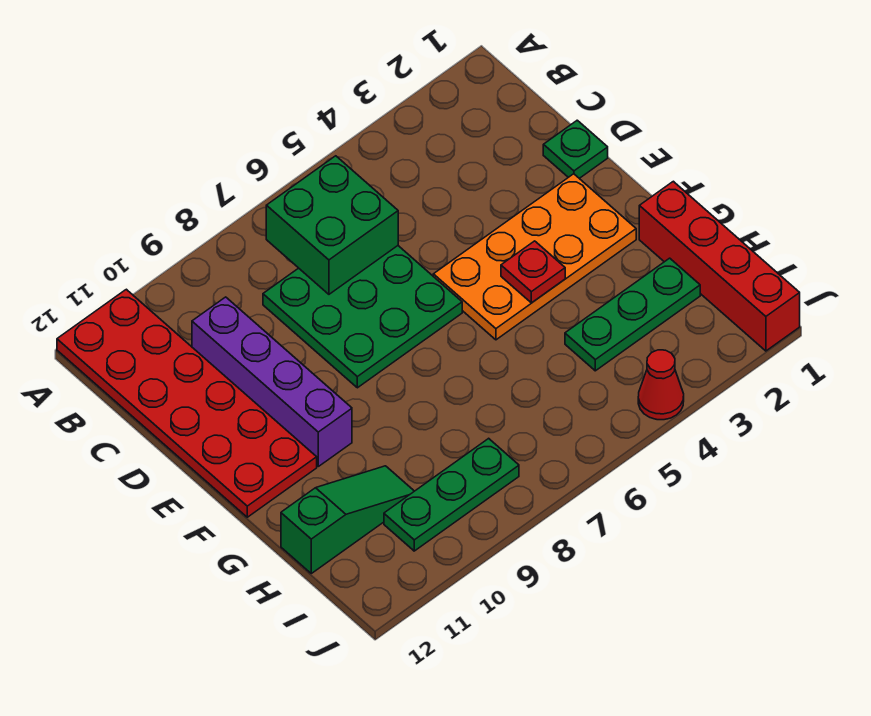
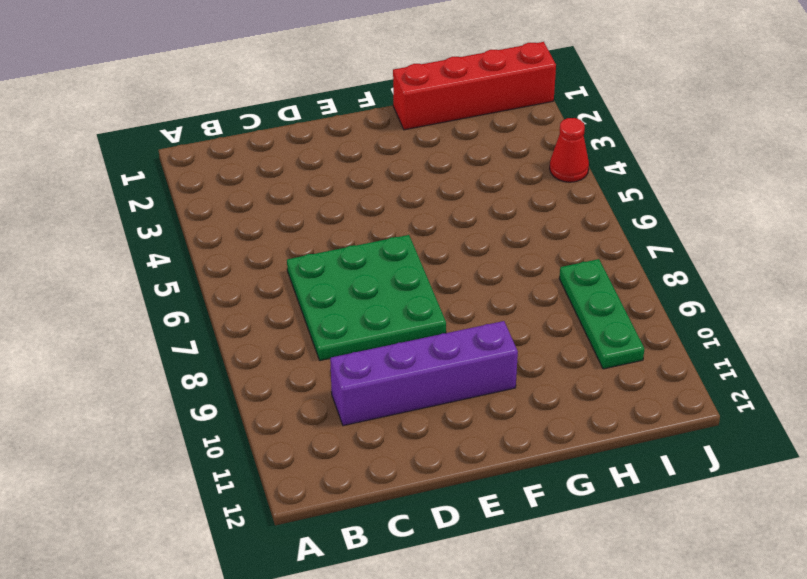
none -> red 2x6 plate [57,289,317,517]
none -> green 1x1 plate [543,120,608,178]
none -> orange 2x4 plate [433,174,636,340]

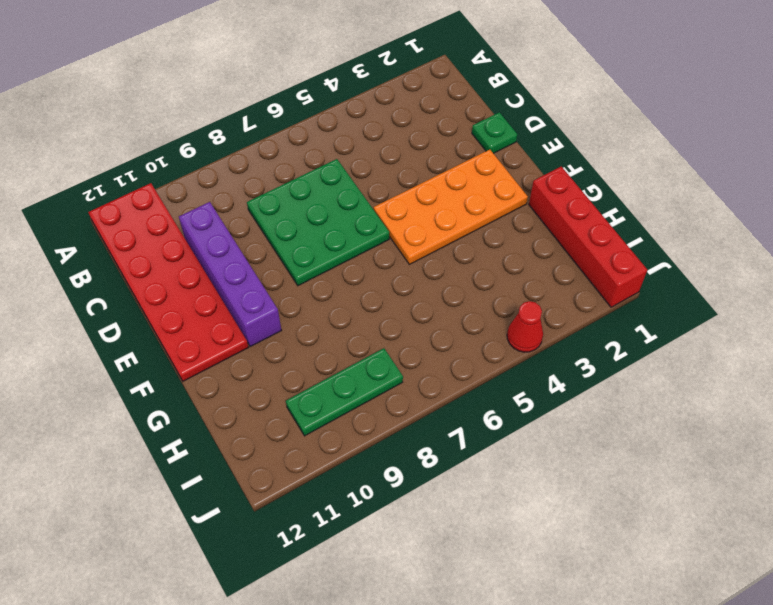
none -> green 1x3 plate [565,258,700,371]
none -> green 1x3 slope [281,466,414,573]
none -> green 2x2 brick [266,156,398,294]

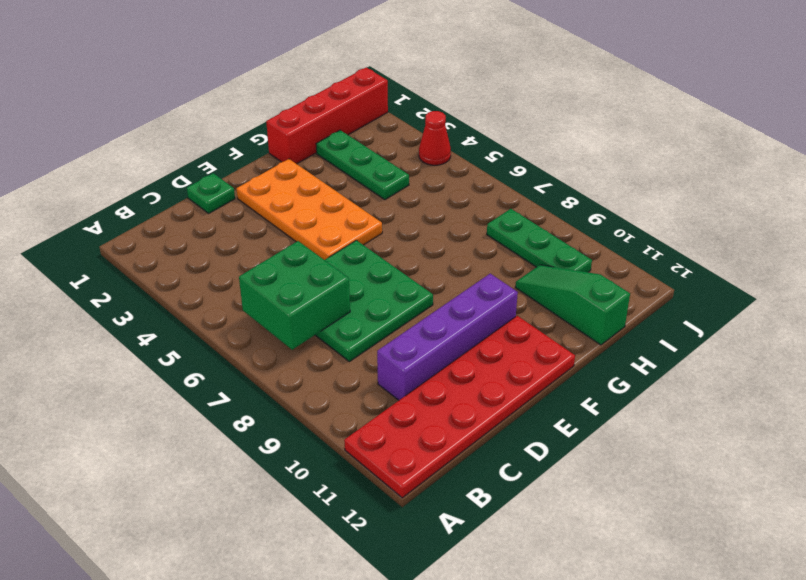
none -> red 1x1 plate [501,241,565,303]

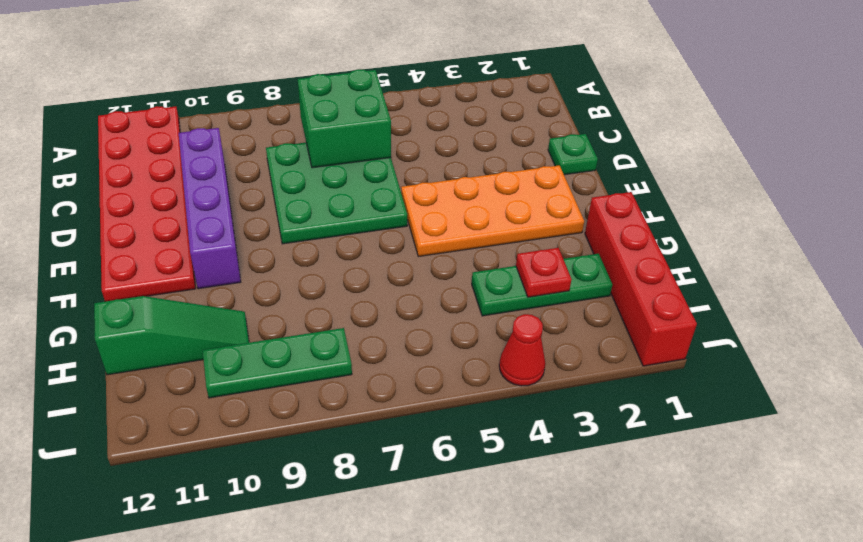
red 1x1 plate [516,248,572,297] -> red 1x1 plate moved to [501,241,565,303]

